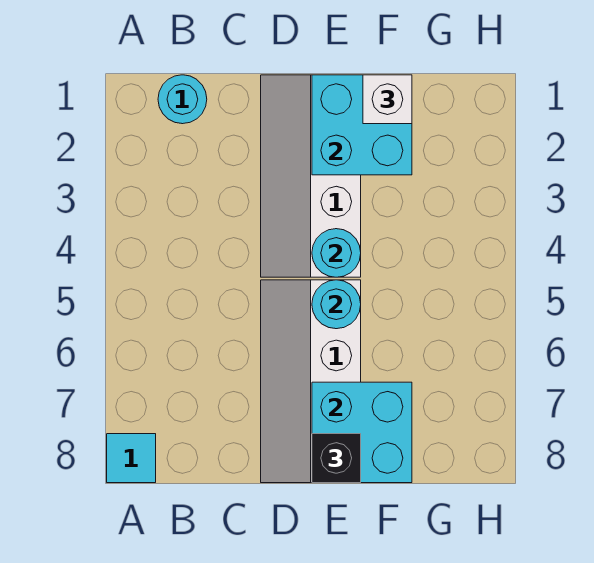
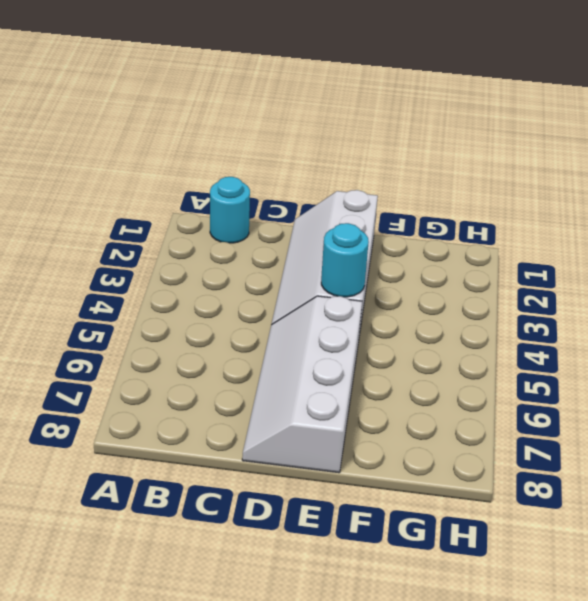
none -> cyan 1x1 tile [107,434,156,483]
none -> cyan 2x2 brick [312,75,412,175]

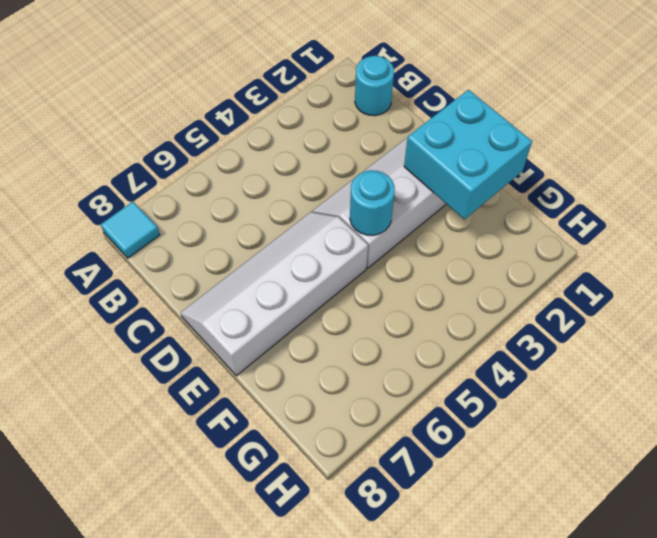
none -> cyan 1x1 round brick [312,280,361,329]
none -> cyan 2x2 brick [312,382,412,483]

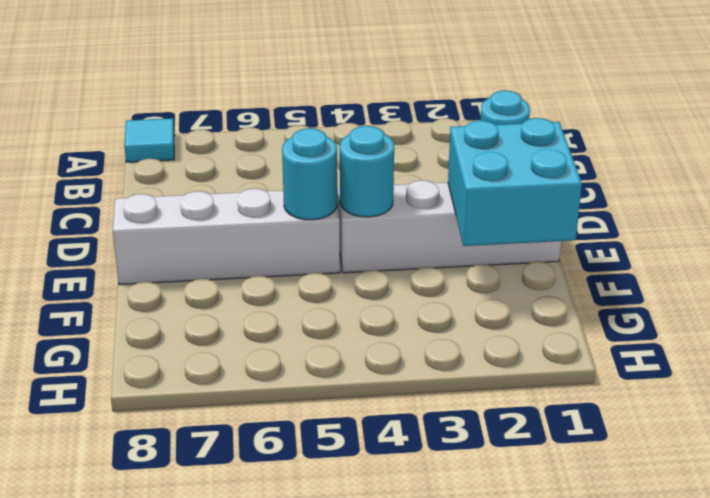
none -> cyan 2x2 brick [312,382,412,483]
none -> black 1x1 brick [312,434,361,483]

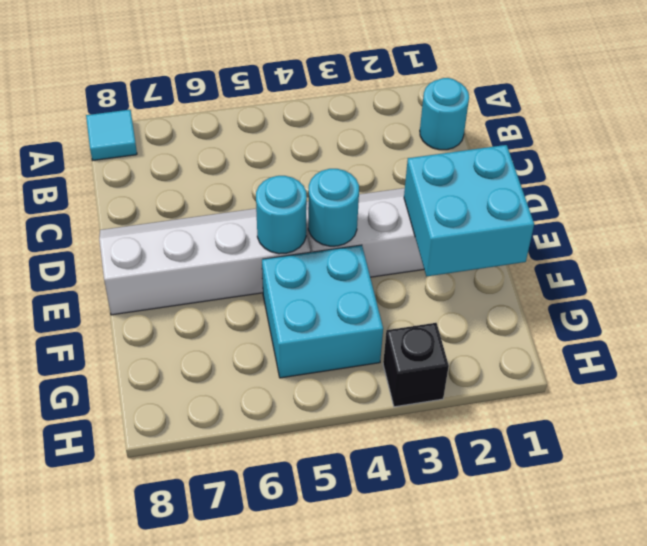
cyan 2x2 brick [262,245,383,378] -> cyan 2x2 brick moved to [312,382,412,483]
black 1x1 brick [383,323,449,407] -> black 1x1 brick moved to [312,434,361,483]
none -> white 1x1 brick [363,75,412,124]

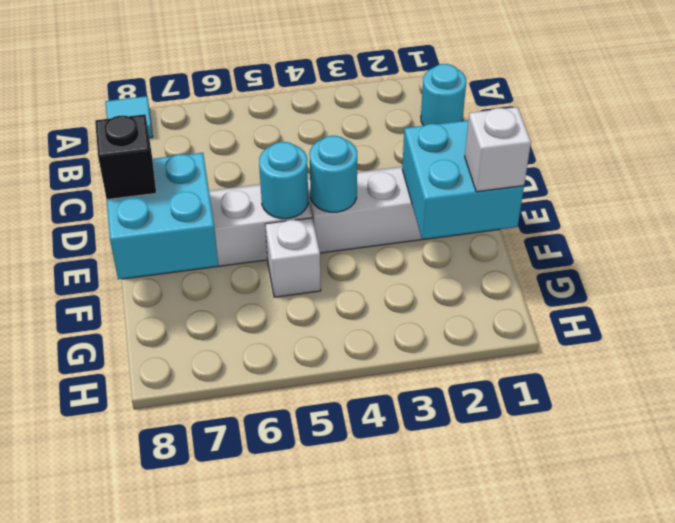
white 1x1 brick [265,218,321,297] -> none

